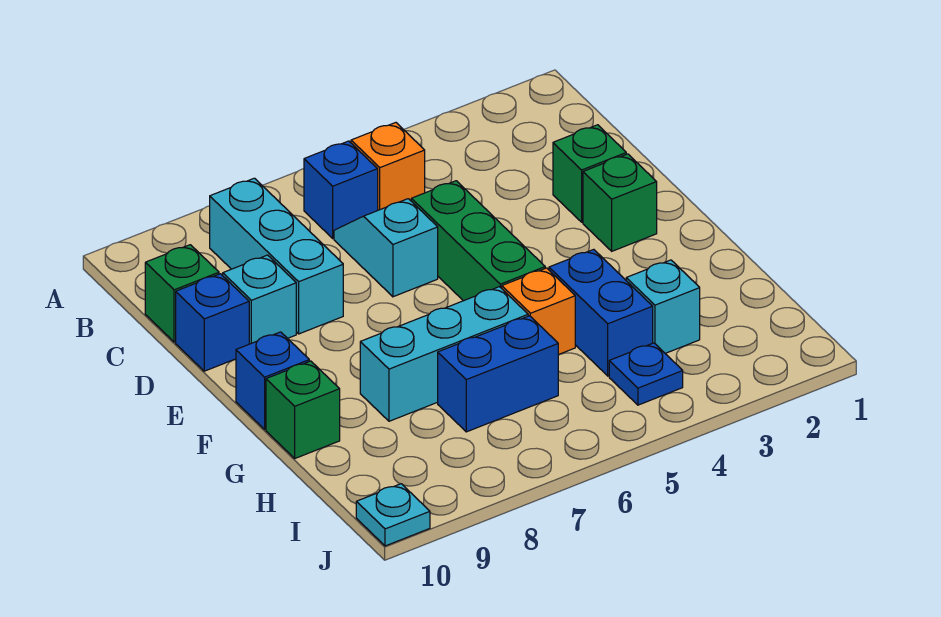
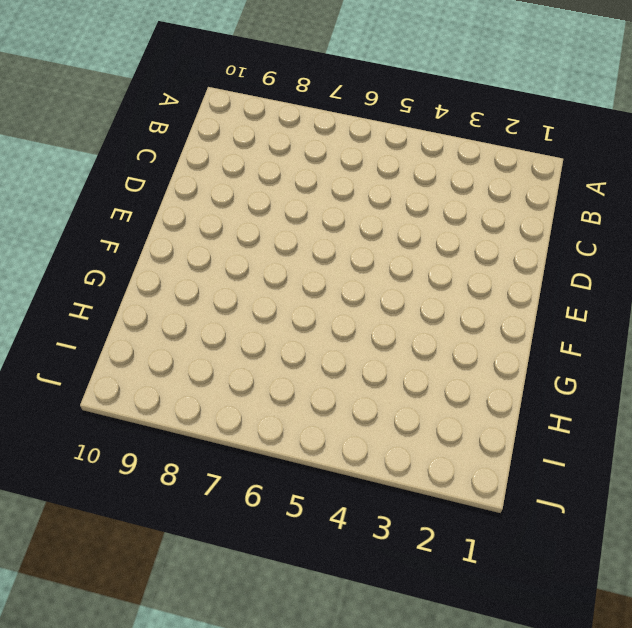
none -> orange 1x1 brick [351,123,425,210]
none -> blue 1x1 brick [304,141,378,238]
none -> cyan 1x3 brick [210,178,343,334]

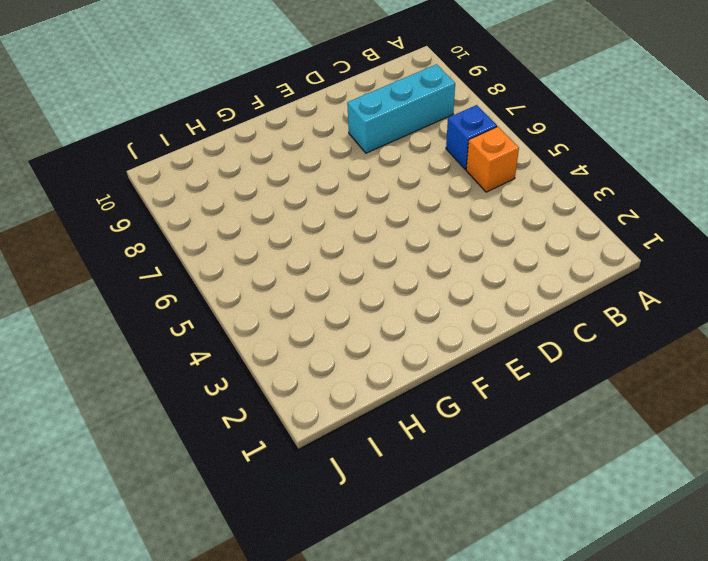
none -> cyan 1x2 slope [334,199,438,297]
none -> green 1x1 brick [145,245,219,342]
none -> green 1x1 brick [553,125,626,222]

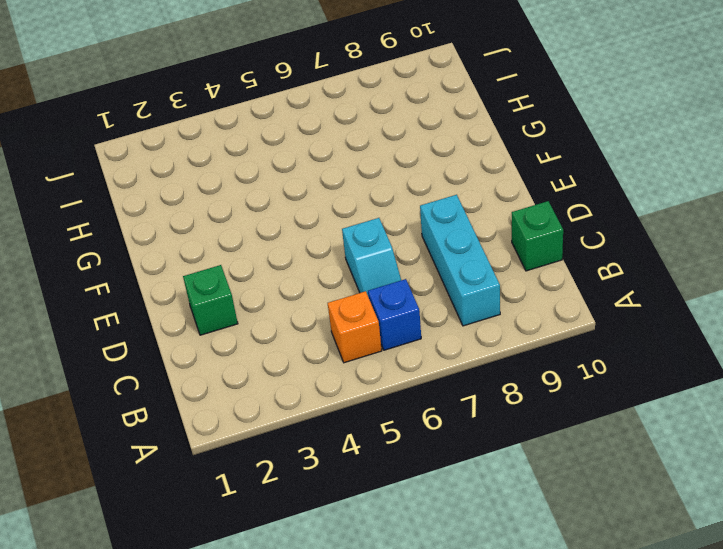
none -> green 1x3 brick [411,181,545,301]
none -> cyan 1x1 brick [223,255,296,344]
none -> blue 1x1 brick [176,274,249,371]

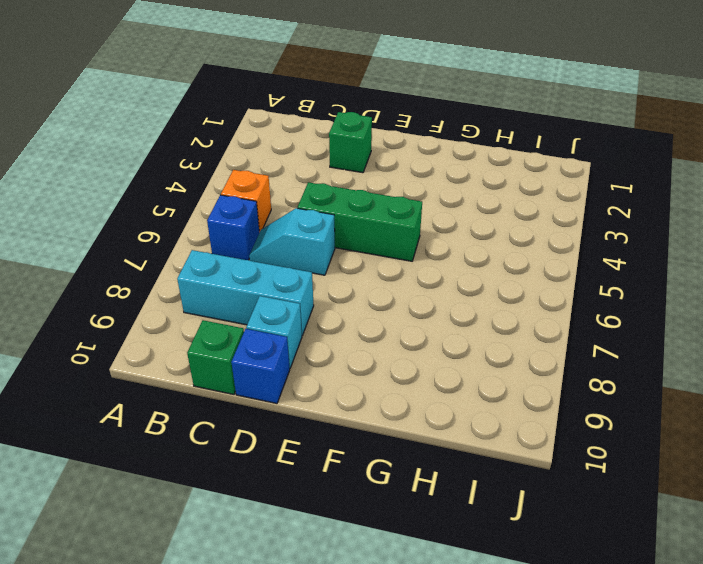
none -> green 1x1 brick [583,154,657,251]
none -> blue 1x1 brick [236,332,309,429]
none -> blue 1x2 brick [549,249,653,376]

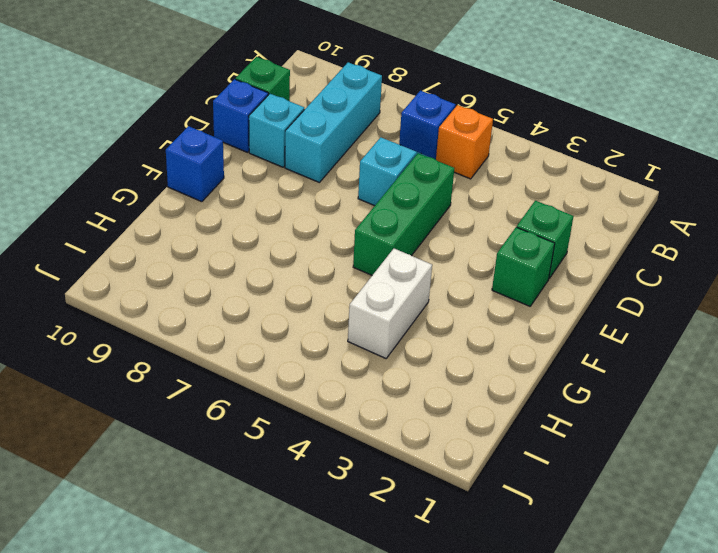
white 1x2 brick [348,249,432,358] -> blue 1x2 brick [549,249,653,376]
none -> orange 1x1 brick [502,268,575,355]
none -> cyan 1x3 brick [360,287,528,421]
none -> green 1x1 brick [266,361,340,458]

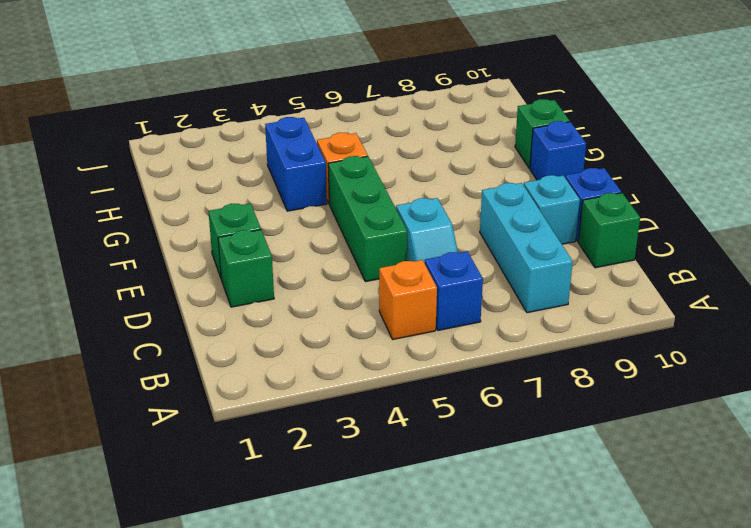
none -> cyan 1x3 brick [360,287,528,421]
none -> cyan 1x1 brick [626,260,700,353]
none -> blue 1x2 brick [438,316,558,432]

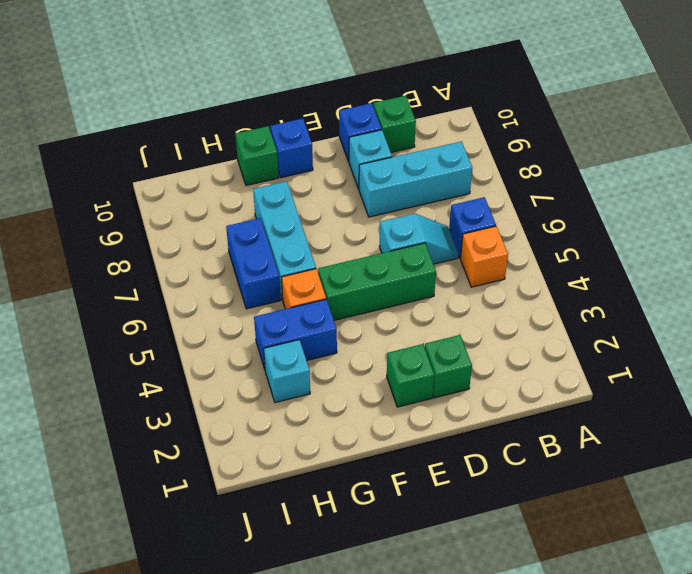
none -> blue 1x1 plate [609,343,683,405]
none -> cyan 1x1 plate [356,484,430,546]

